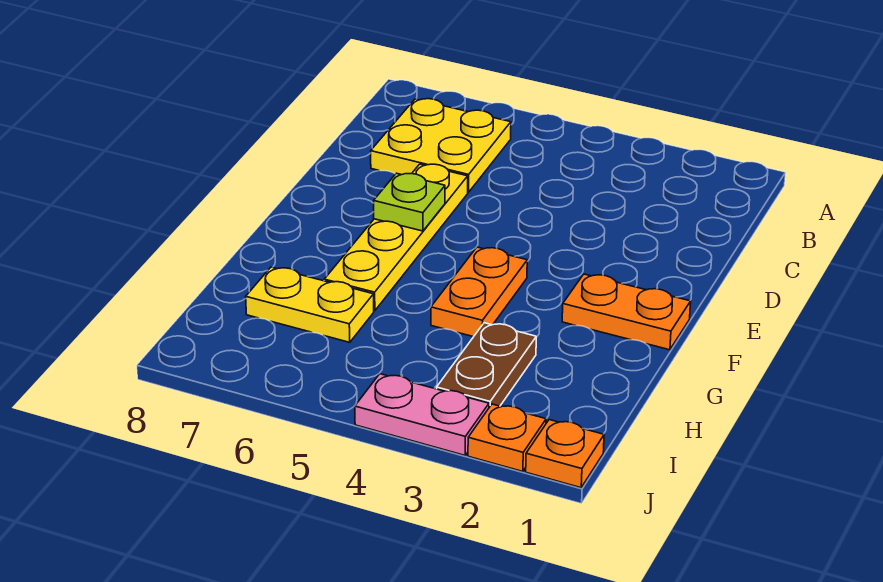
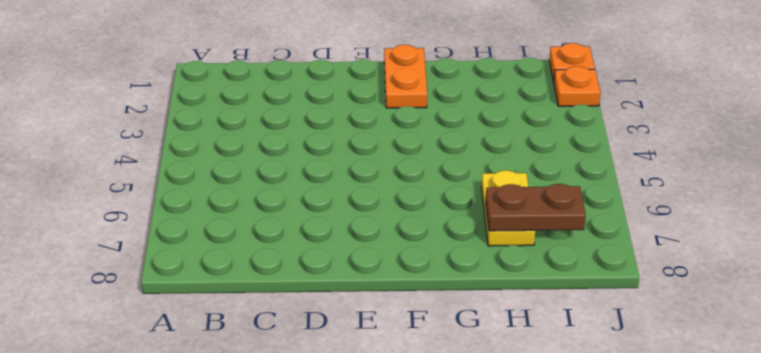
brown 1x2 plate [486,184,586,231] -> brown 1x2 plate moved to [437,323,536,407]
none -> yellow 2x2 plate [371,99,511,192]
none -> yellow 1x4 plate [324,164,468,311]

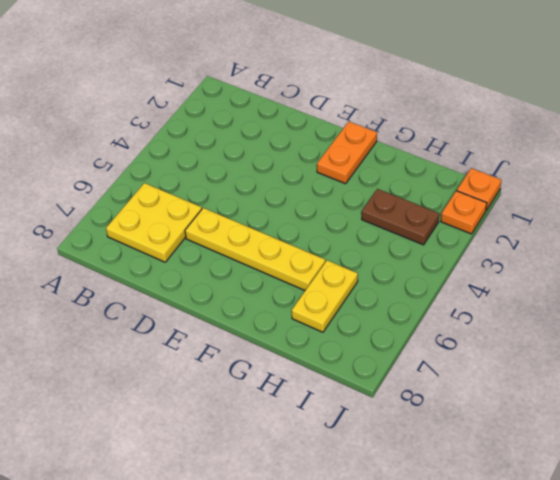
none -> orange 1x2 plate [431,247,527,337]
none -> pink 1x2 plate [355,374,489,455]

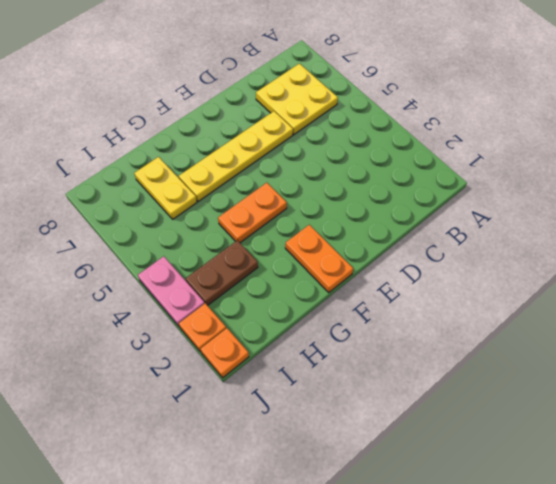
none -> lime 1x1 plate [374,173,445,231]

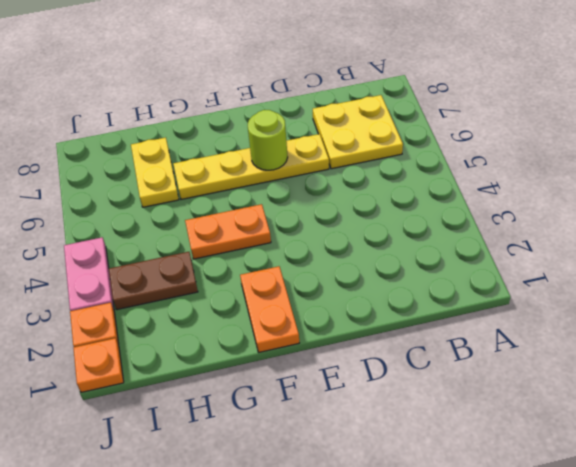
lime 1x1 round brick [248,110,288,170] -> lime 1x1 plate [374,173,445,231]

